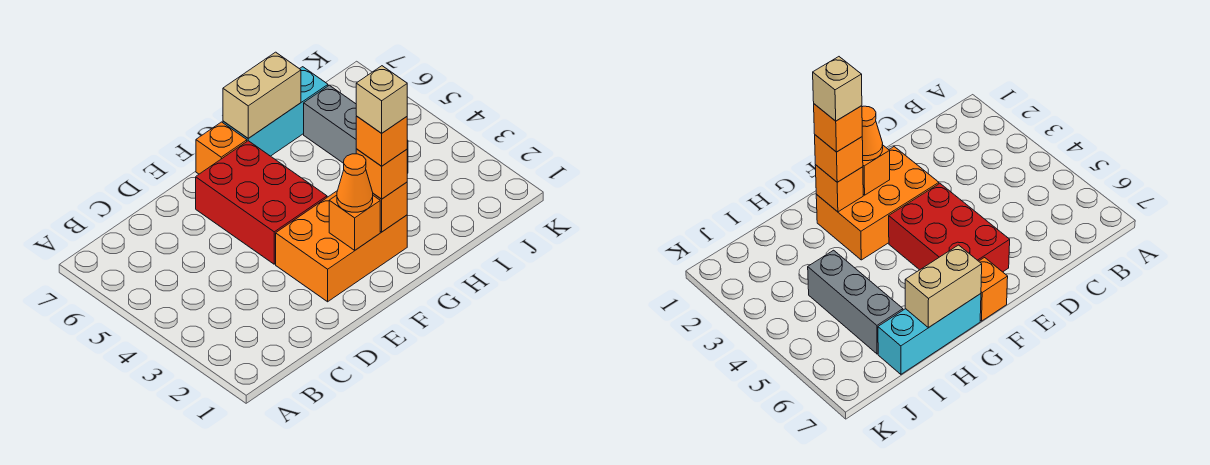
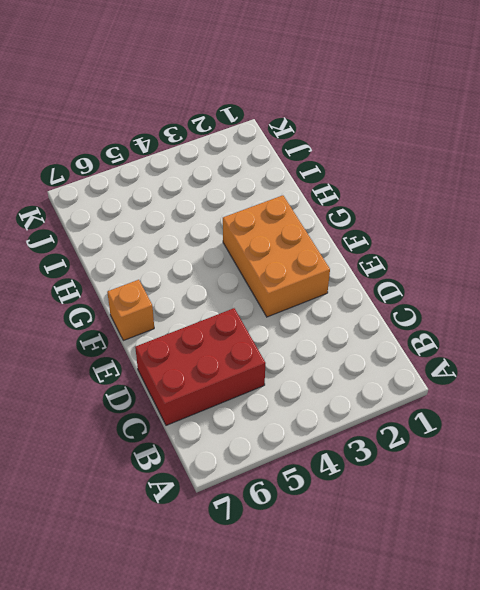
red 2x3 brick [135,308,266,425] -> red 2x3 brick moved to [196,141,327,264]
none -> cyan 1x3 brick [223,67,328,156]
none -> grey 1x3 brick [304,85,408,173]
none -> orange 1x1 brick [329,195,380,250]

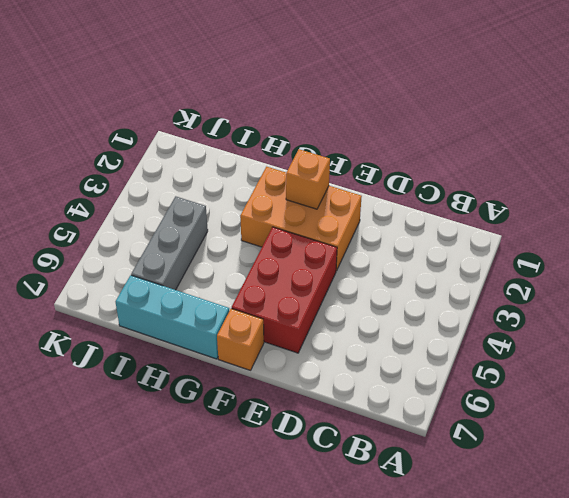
none -> orange 1x1 brick [373,182,407,232]
none -> tan 1x2 brick [223,52,301,138]
none -> orange 1x1 cone [337,154,373,212]

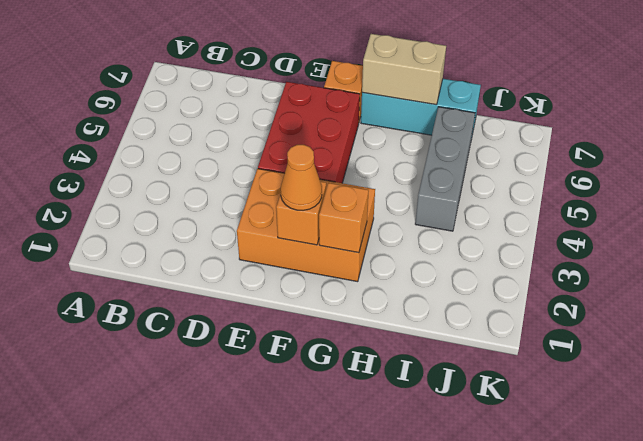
none -> orange 1x1 brick [356,149,407,199]
none -> orange 1x1 brick [356,116,407,166]
none -> tan 1x1 brick [356,66,407,133]

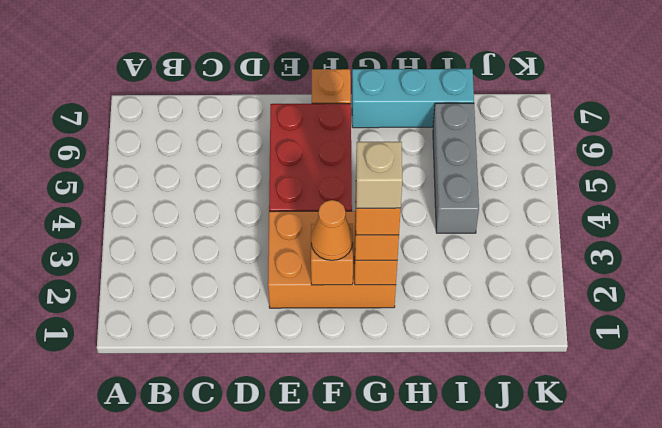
none -> tan 1x2 brick [223,52,301,138]

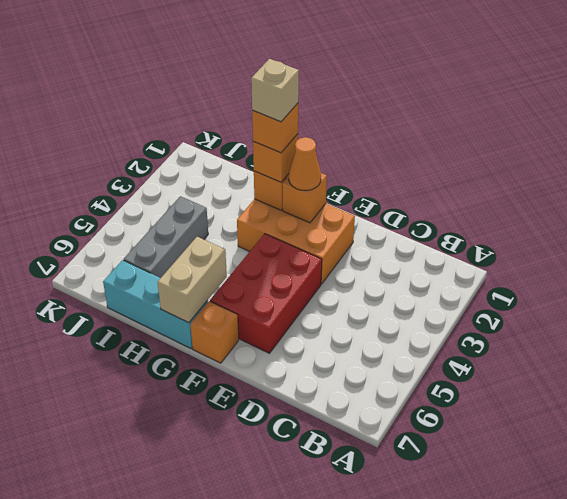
tan 1x2 brick [158,237,227,323] -> tan 1x2 brick turned to [223,52,301,138]

